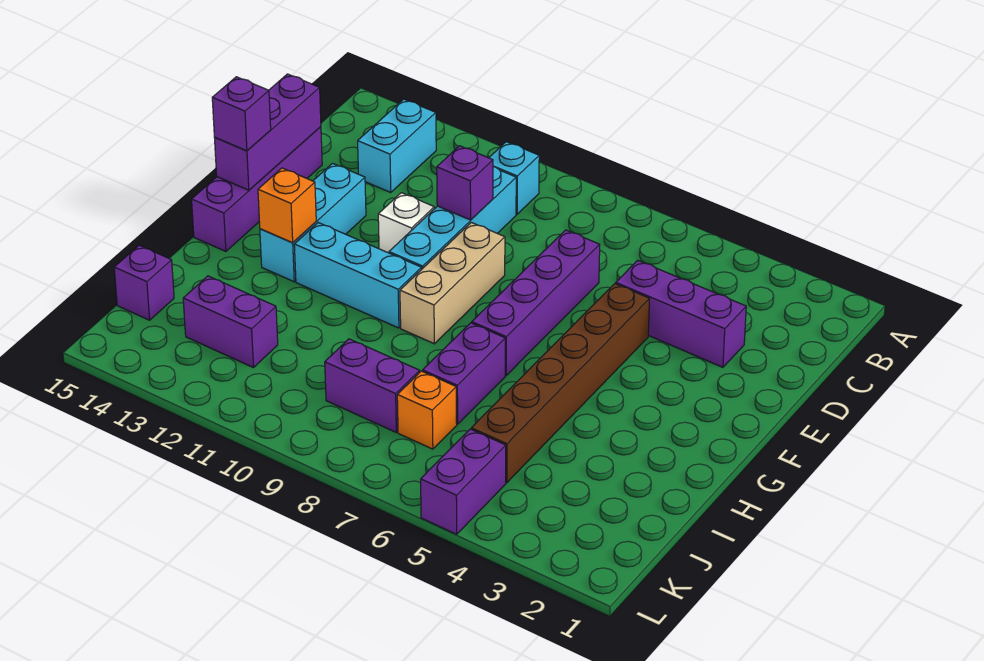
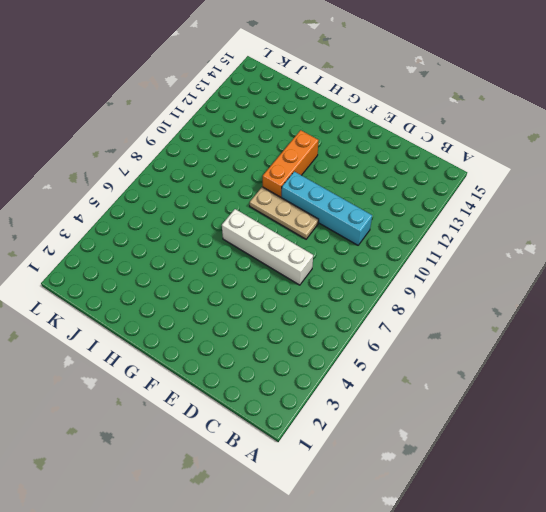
white 1x4 brick [222,209,313,285] -> purple 1x4 brick [472,230,600,375]
tan 1x3 plate [250,187,319,239] -> tan 1x3 brick [400,222,505,344]
orange 1x3 brick [263,130,319,198] -> cyan 1x3 brick [294,223,422,328]
none -> cyan 1x1 brick [489,142,539,214]
none -> cyan 1x2 brick [358,99,436,193]
none -> purple 1x3 brick [616,260,746,367]

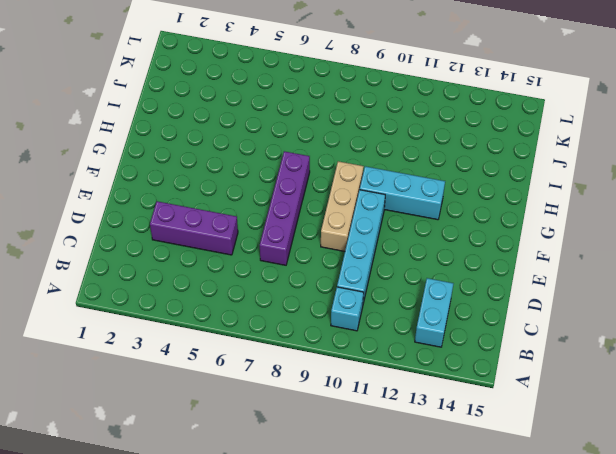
none -> purple 1x4 brick [192,127,322,251]
none -> brown 1x6 brick [471,284,649,483]
none -> white 1x1 brick [378,193,434,253]

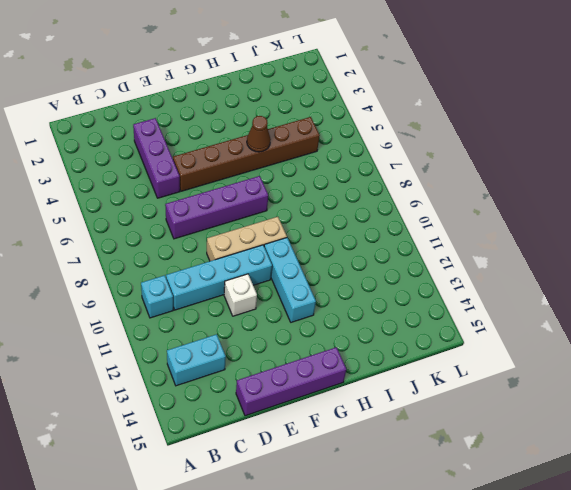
brown 1x1 cone [247,116,271,152] -> none
none -> cyan 1x3 brick [260,163,366,282]
none -> purple 1x2 brick [423,323,505,424]
none -> orange 1x1 brick [397,371,457,449]

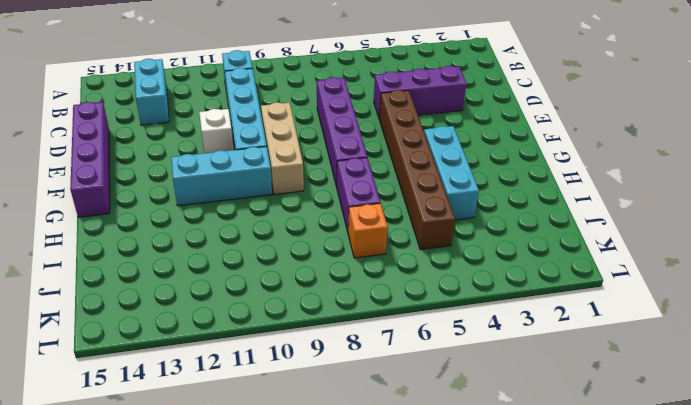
cyan 1x3 brick [424,126,479,220] -> cyan 1x3 brick moved to [260,163,366,282]
none -> purple 1x2 brick [325,339,420,432]
none -> purple 1x2 brick [183,276,278,368]
none -> purple 1x1 brick [114,245,174,320]

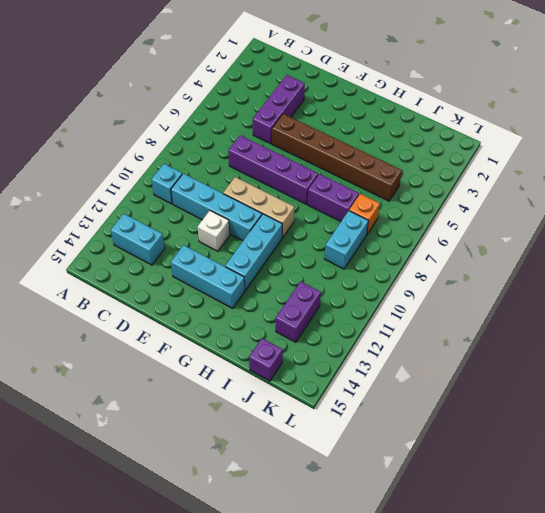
cyan 1x2 brick [325,211,368,269] -> purple 1x2 brick [325,339,420,432]
none -> purple 1x4 brick [192,127,322,251]
none -> purple 1x2 brick [421,429,506,534]
none -> purple 1x1 brick [437,146,493,220]

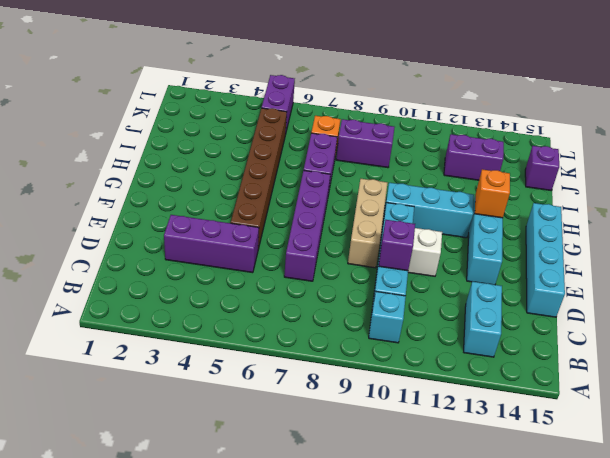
cyan 1x4 brick [526,203,565,317] -> purple 1x4 brick [192,127,322,251]
none -> purple 1x3 brick [215,74,321,190]
none -> purple 1x1 brick [212,77,271,151]

